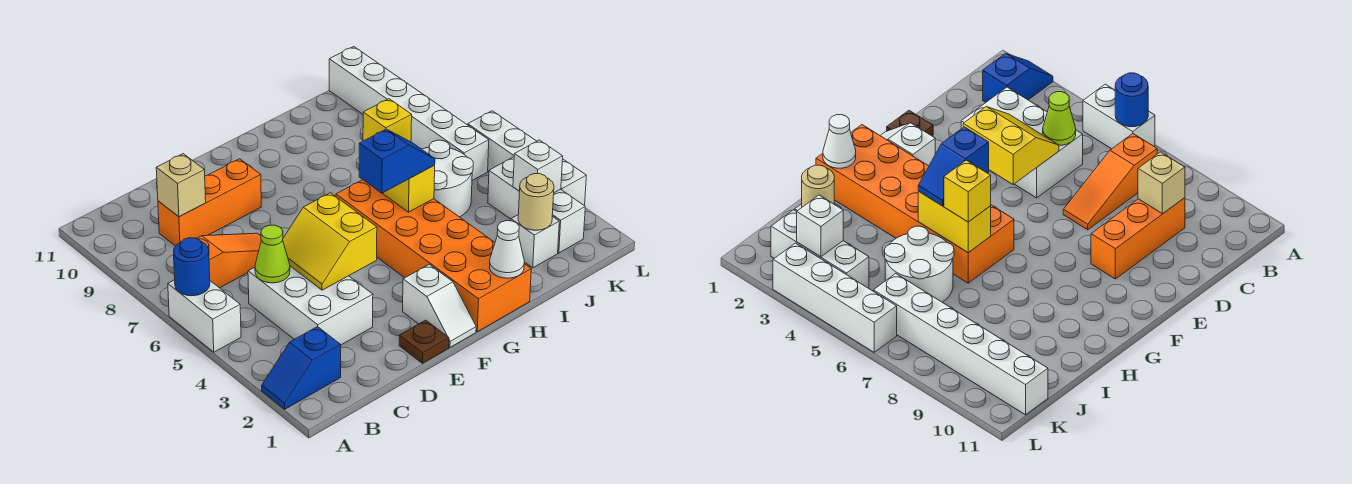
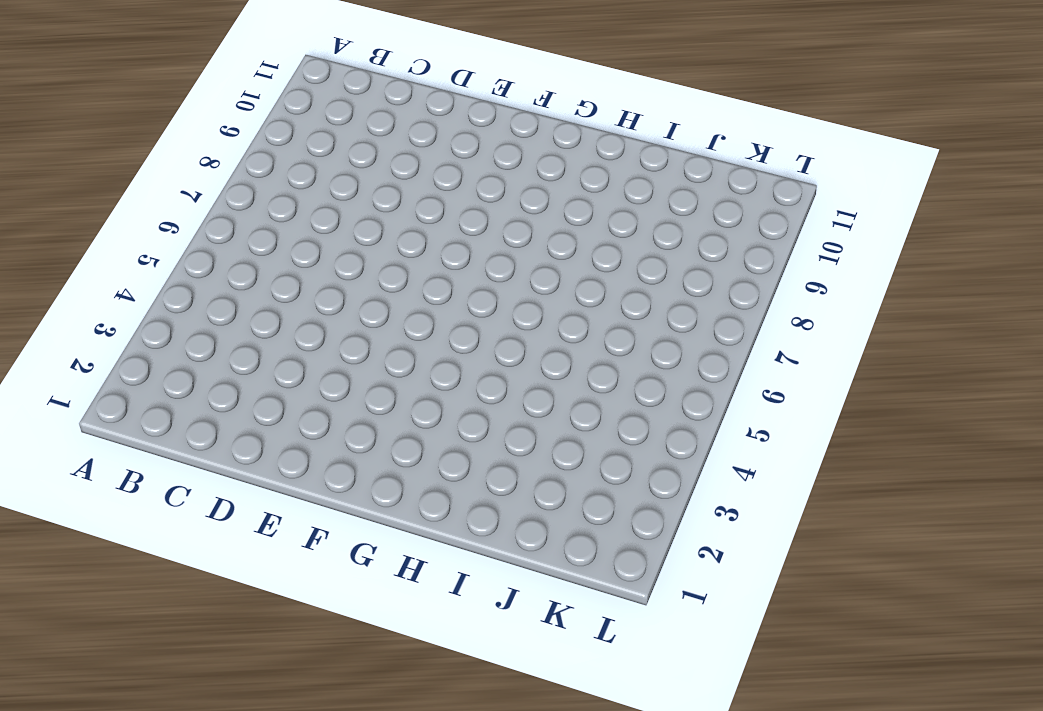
none -> blue 1x2 slope [262,327,341,409]
none -> white 1x2 brick [168,280,241,352]
none -> orange 1x3 slope [197,233,261,288]

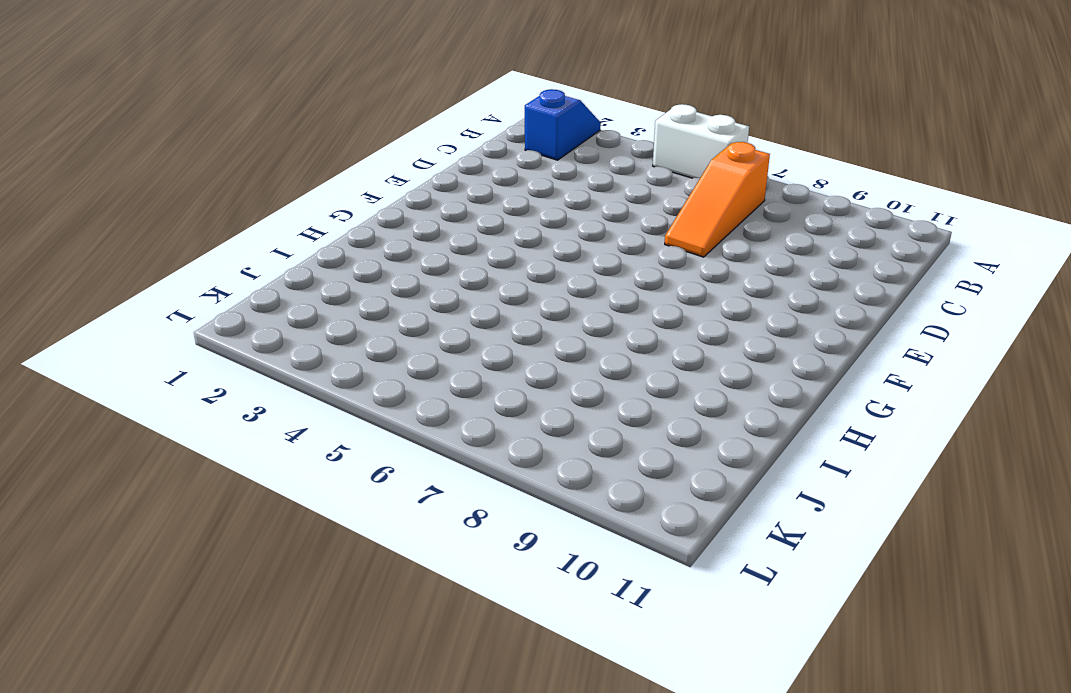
none -> white 2x3 brick [248,266,373,345]
none -> orange 1x3 brick [158,159,261,246]
none -> brown 1x1 plate [399,320,449,363]

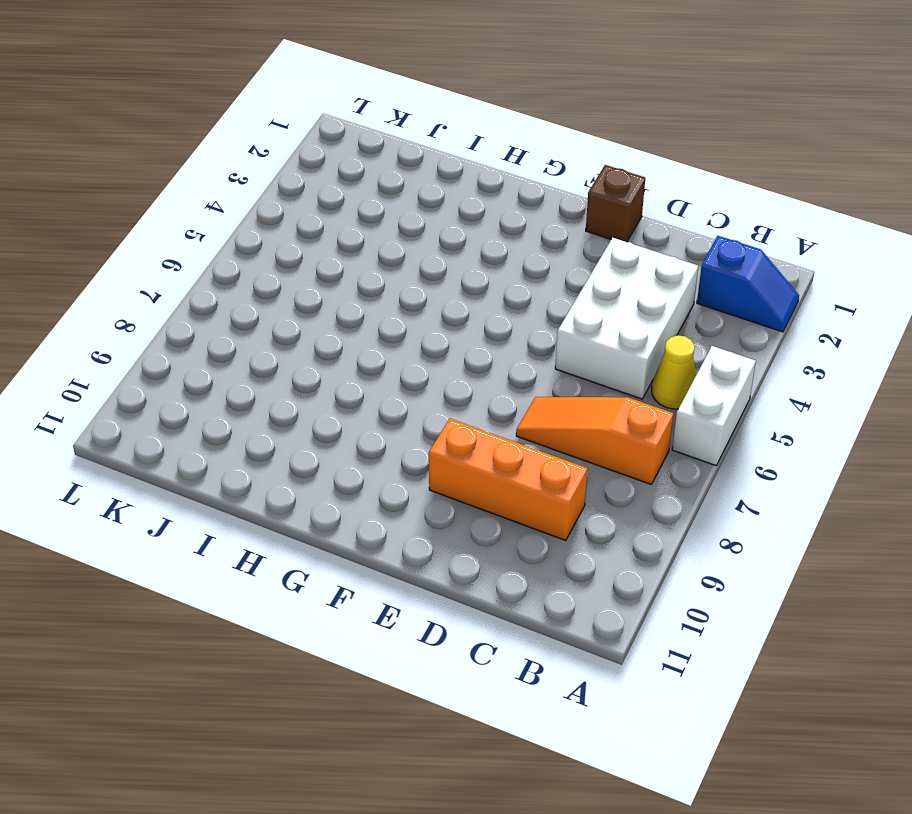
yellow 1x1 cone [652,335,696,409] -> none
brown 1x1 brick [586,165,645,242] -> brown 1x1 plate [399,320,449,363]
none -> white 1x2 slope [403,264,476,347]
none -> orange 2x6 brick [336,180,531,332]
none -> white 2x2 round brick [422,140,473,217]

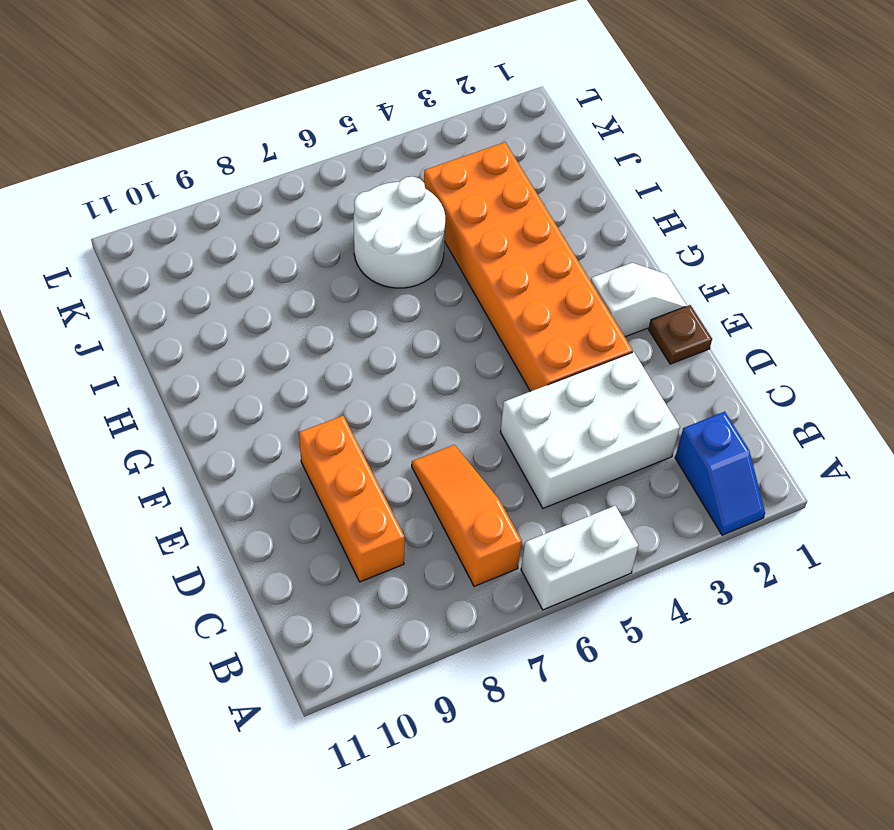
orange 2x6 brick [424,142,633,391] -> orange 2x6 brick turned to [336,180,531,332]
none -> white 1x1 brick [511,215,559,268]
none -> white 1x3 brick [488,157,585,253]
none -> white 1x6 brick [329,47,489,180]

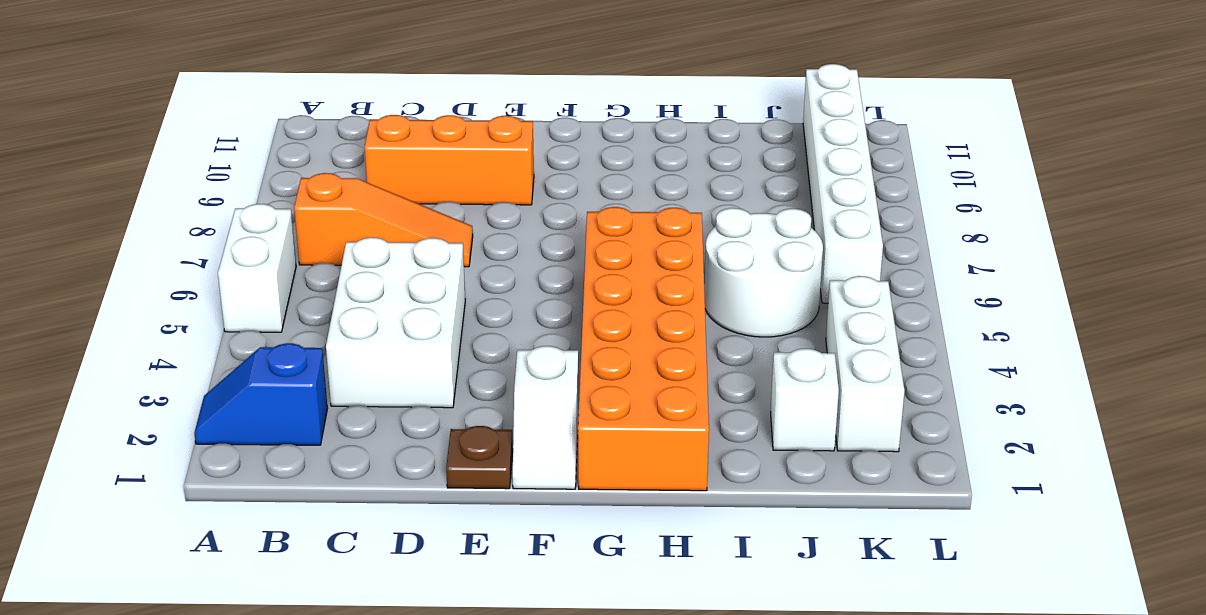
none -> white 1x4 brick [468,111,586,206]
none -> blue 1x1 round brick [174,238,210,296]
none -> lime 1x1 cone [255,225,290,283]

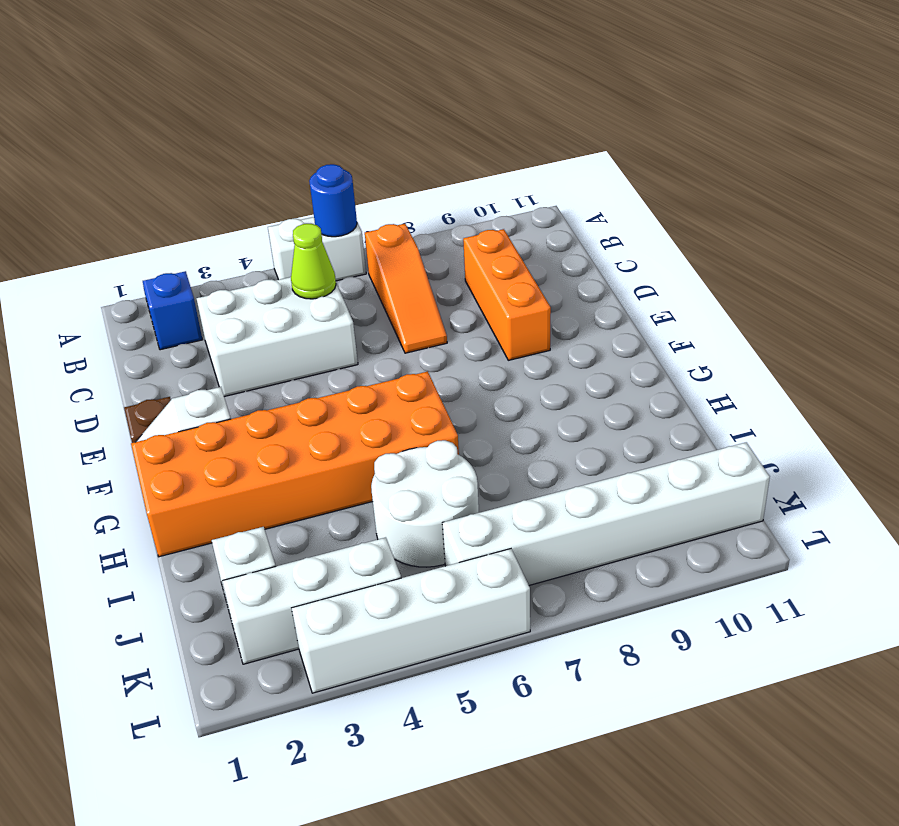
none -> tan 1x1 brick [156,154,206,217]
none -> yellow 2x2 slope [283,193,377,290]
none -> white 1x1 cone [489,221,524,278]

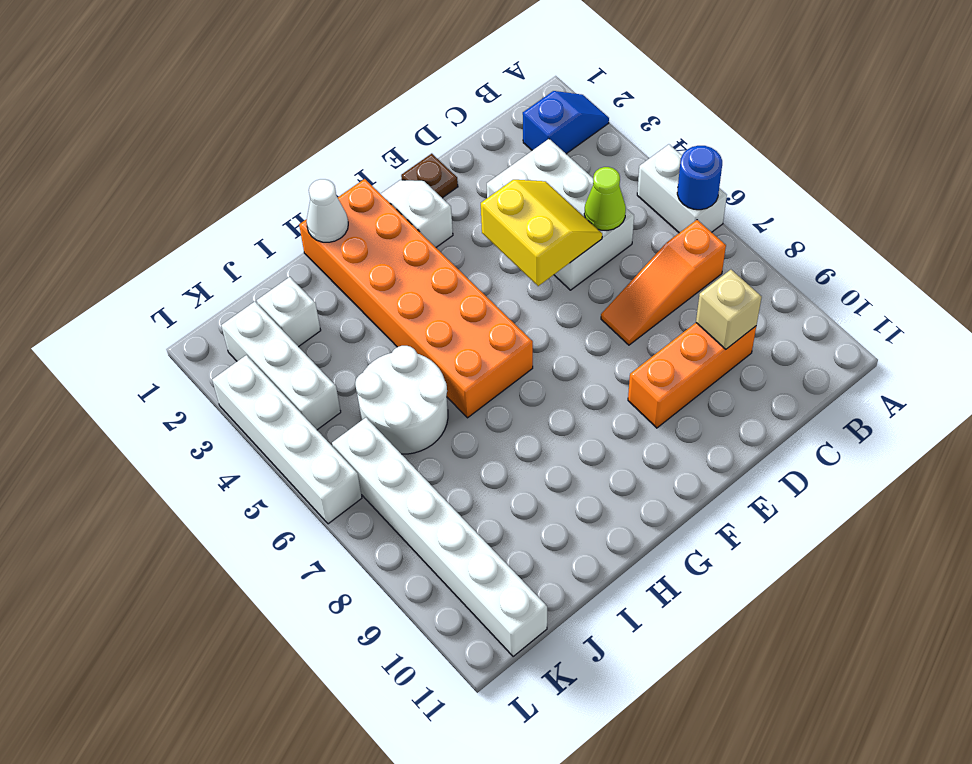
none -> yellow 1x2 brick [382,165,435,212]
none -> tan 1x1 round brick [518,174,554,230]
none -> white 1x1 brick [513,140,563,193]

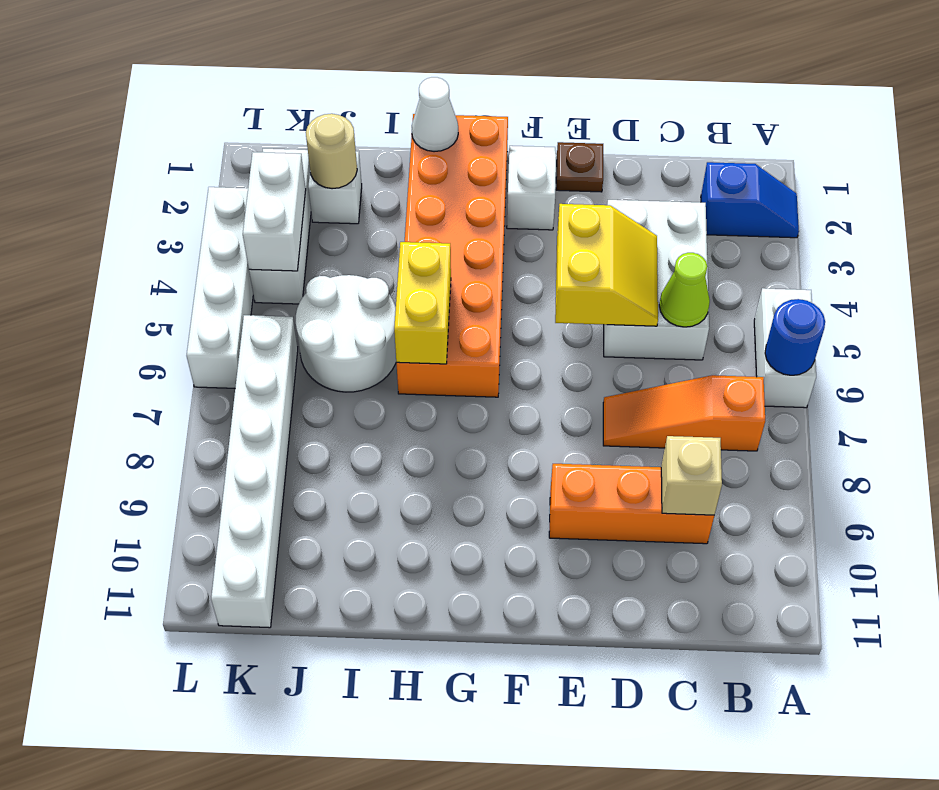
white 1x2 brick [243,152,306,271] -> white 1x1 brick [513,140,563,193]
none -> blue 1x2 slope [359,129,435,193]
none -> yellow 1x1 brick [363,99,412,142]

